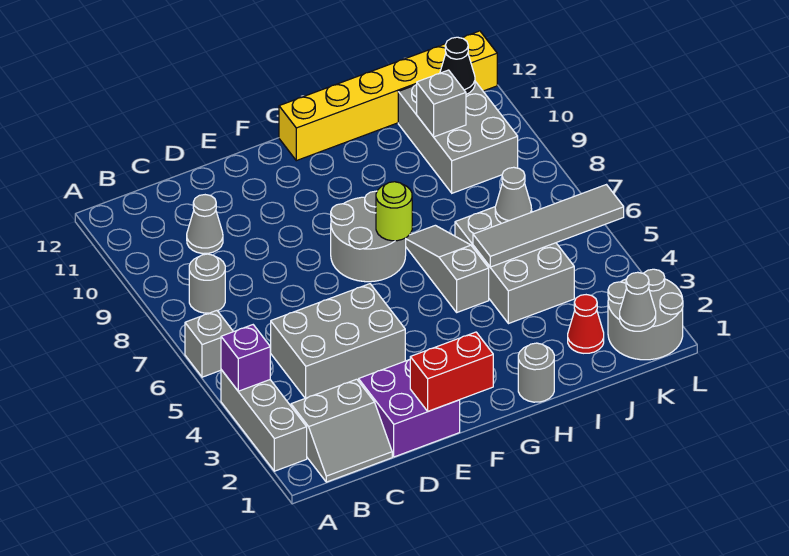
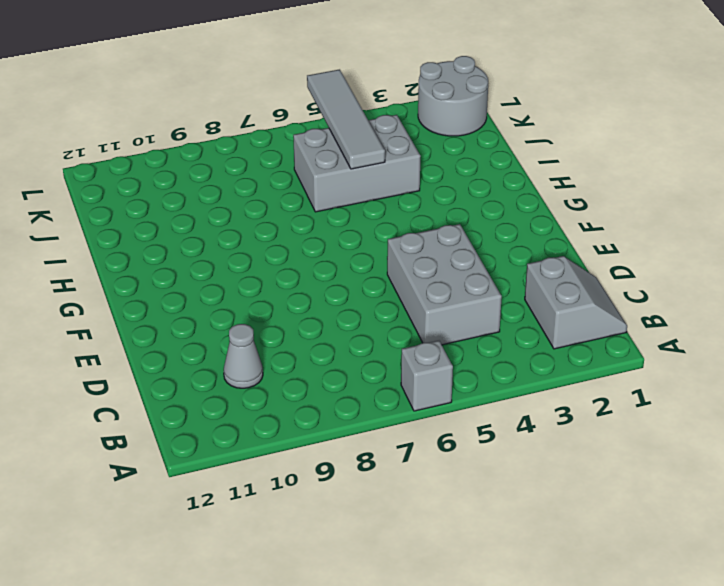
none -> grey 1x3 brick [221,370,307,471]
none -> grey 1x1 round brick [189,254,225,313]
none -> purple 2x2 brick [359,360,460,457]

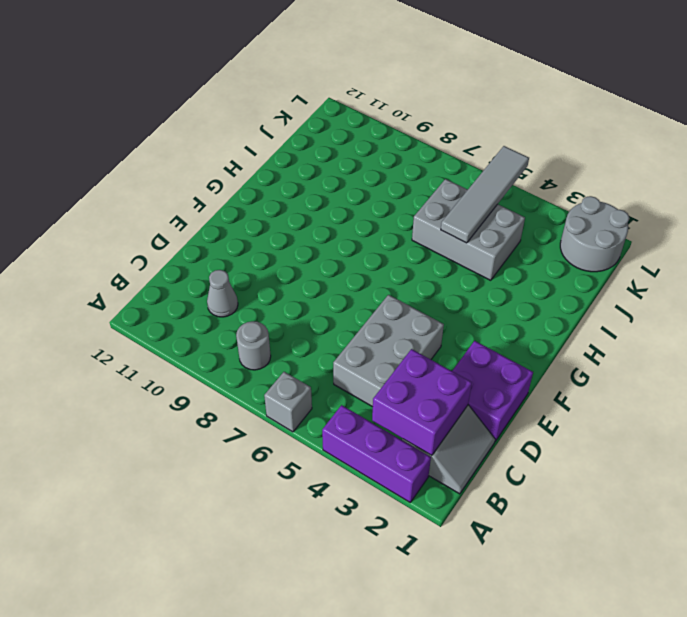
purple 1x3 brick [322,405,431,502] -> grey 1x3 brick [221,370,307,471]
purple 2x2 brick [372,349,472,455] -> none
none -> grey 2x2 round brick [331,191,406,282]
none -> yellow 1x6 brick [279,31,497,161]
none -> grey 1x1 round brick [518,343,554,402]

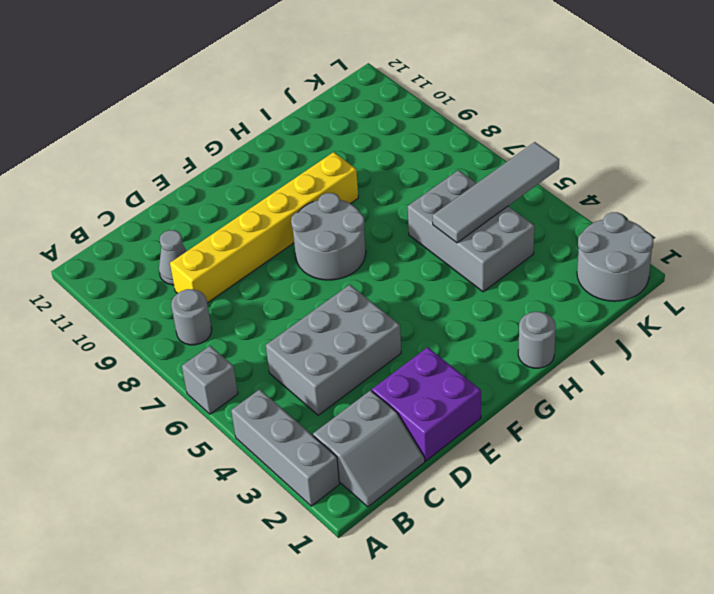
yellow 1x6 brick [170,152,358,303] -> yellow 1x6 brick moved to [279,31,497,161]
none -> grey 1x3 slope [406,225,489,312]
none -> red 1x1 cone [568,295,604,353]
none -> grey 2x3 brick [398,81,518,193]

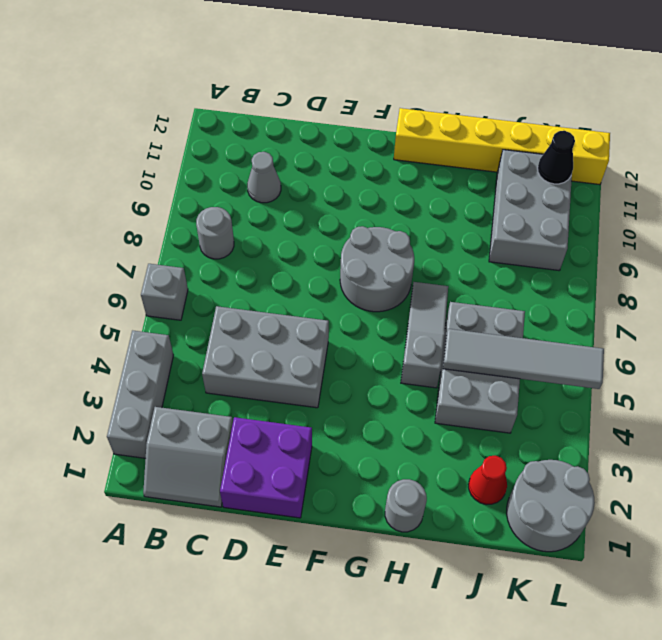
none -> purple 1x1 brick [221,325,270,391]
none -> red 1x2 brick [410,332,493,411]
none -> lime 1x1 round brick [376,182,412,241]

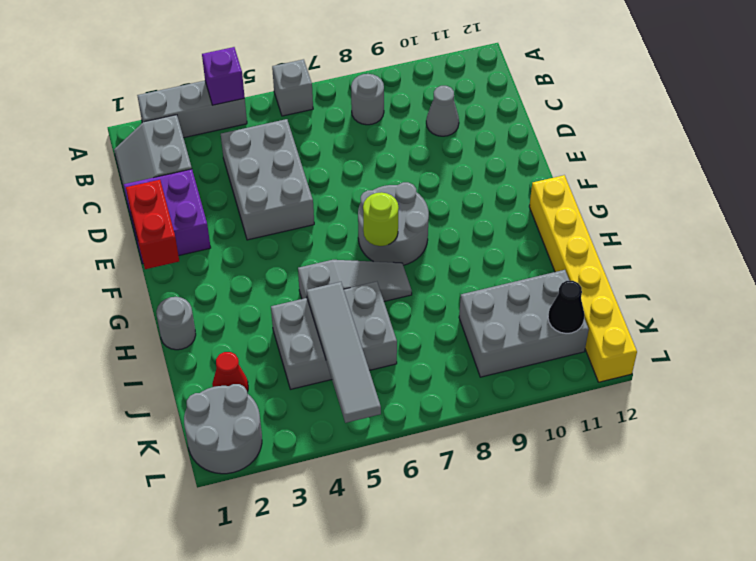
none -> grey 1x1 cone [495,167,532,223]
none -> grey 1x1 brick [417,70,466,137]
none -> grey 1x1 cone [620,272,656,331]

